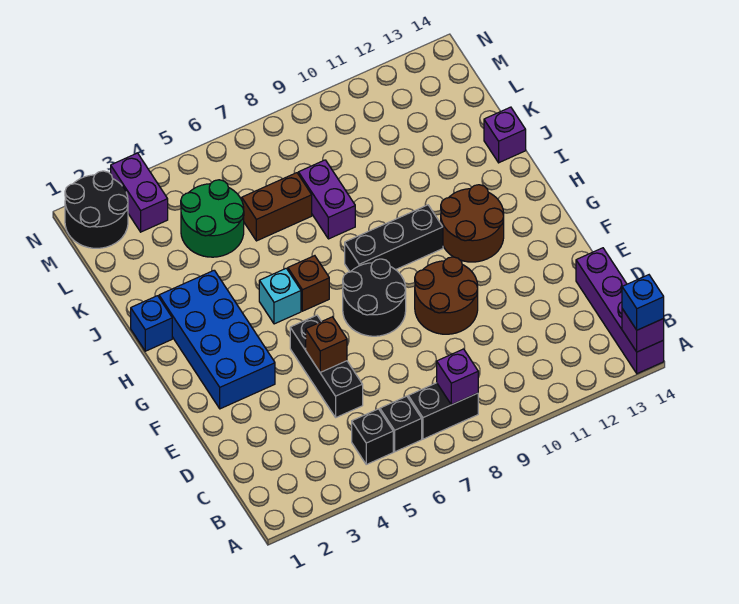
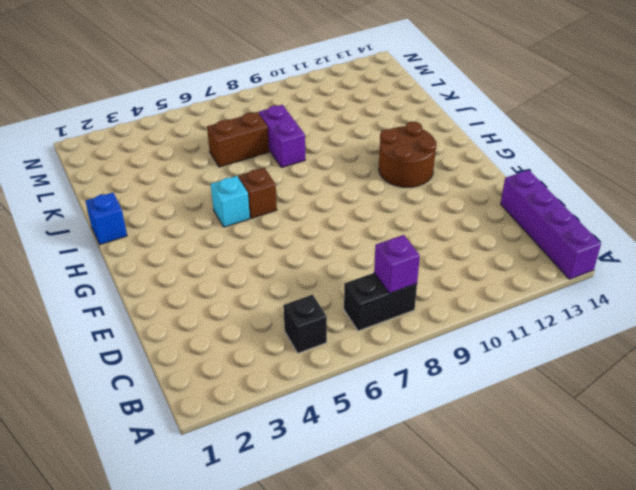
none -> black 1x1 brick [380,396,422,452]
none -> black 1x3 brick [290,315,363,417]
none -> brown 2x2 round brick [415,257,478,334]

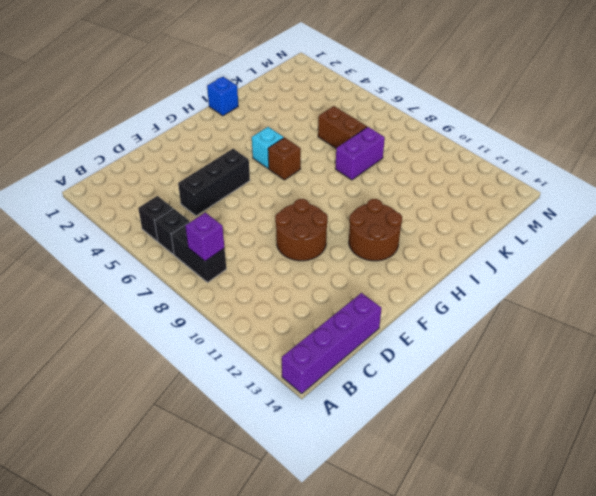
none -> blue 2x4 brick [159,270,275,409]
none -> black 2x2 round brick [343,259,406,336]
none -> black 1x3 brick [345,205,443,272]

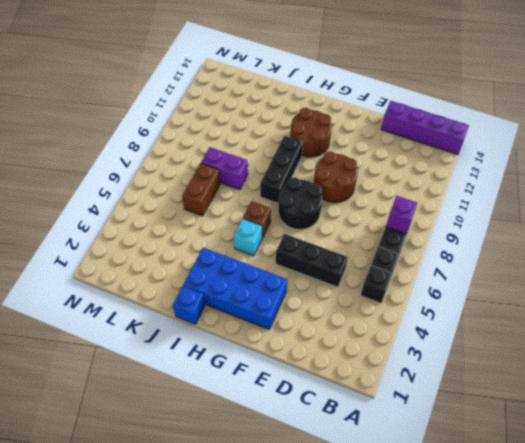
none -> purple 1x1 brick [484,107,526,163]
none -> green 2x2 round brick [181,180,244,257]
none -> black 2x2 round brick [65,171,128,248]

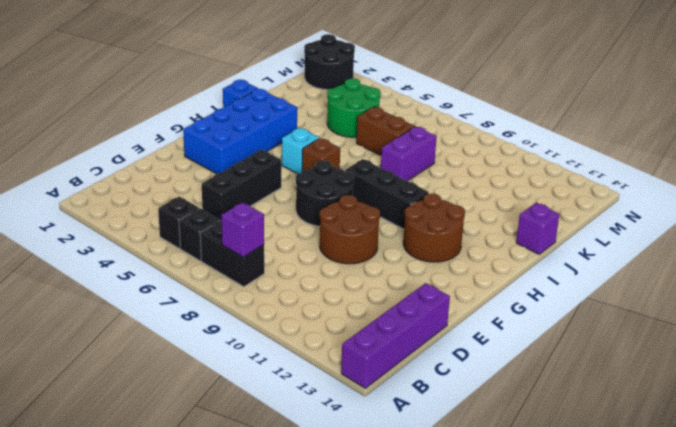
none -> purple 1x2 brick [111,153,168,232]
none -> purple 1x1 brick [622,309,664,352]
none -> brown 1x1 brick [306,317,347,372]

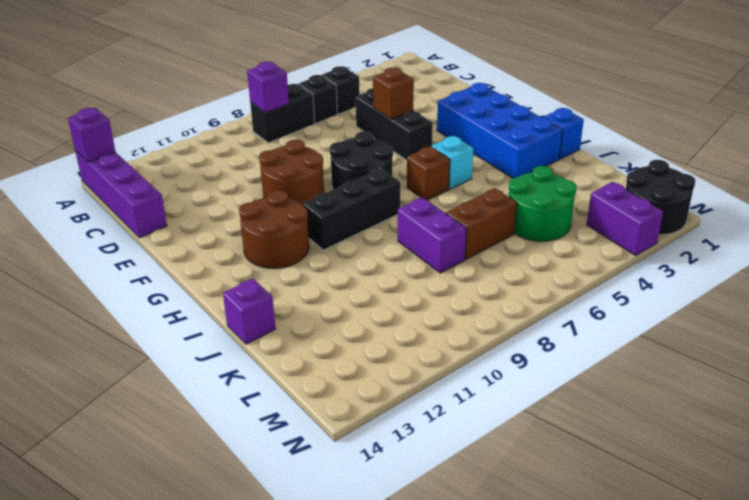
none -> blue 1x1 brick [622,275,664,330]

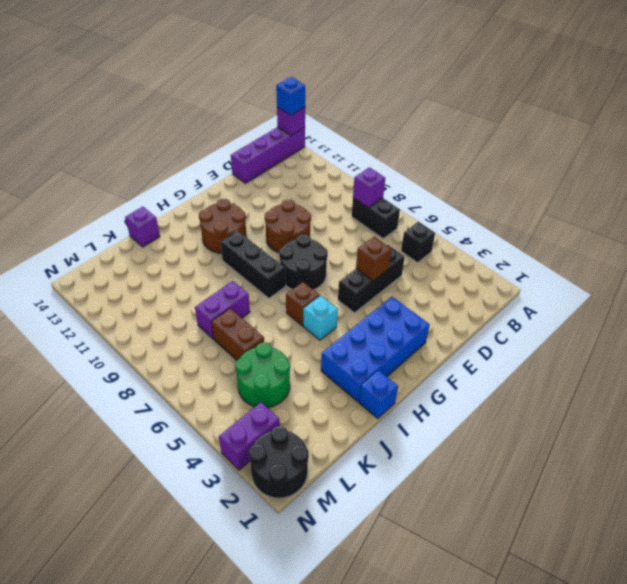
none -> black 1x1 brick [380,396,422,452]

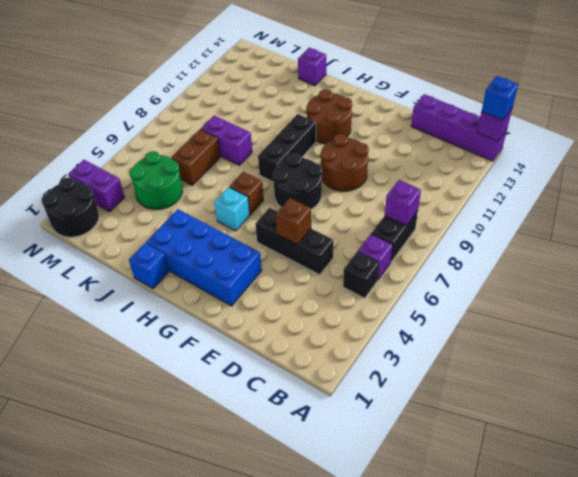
purple 1x1 brick [358,234,393,279] -> black 1x1 brick [380,396,422,452]

